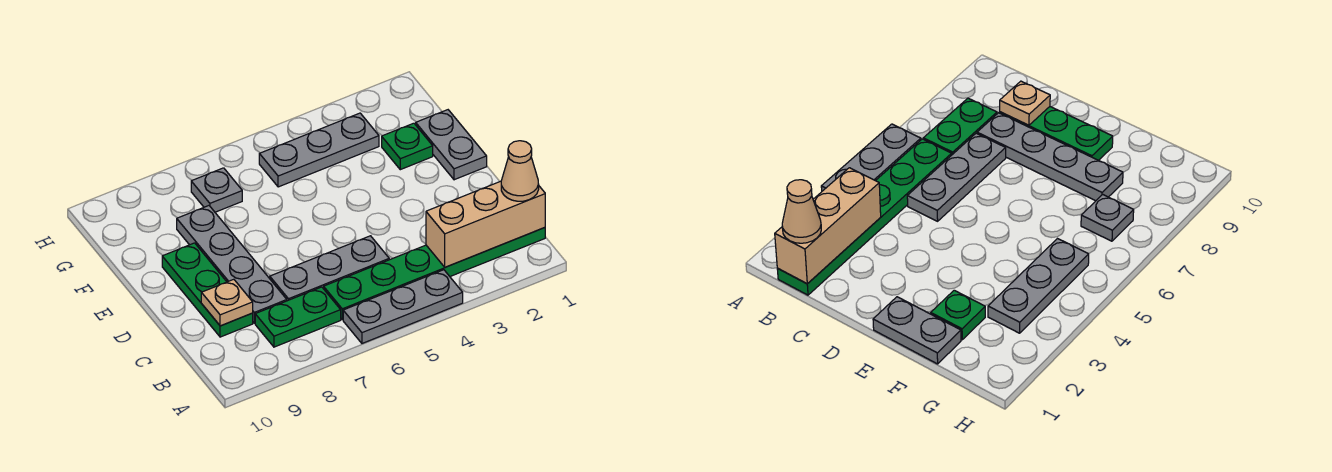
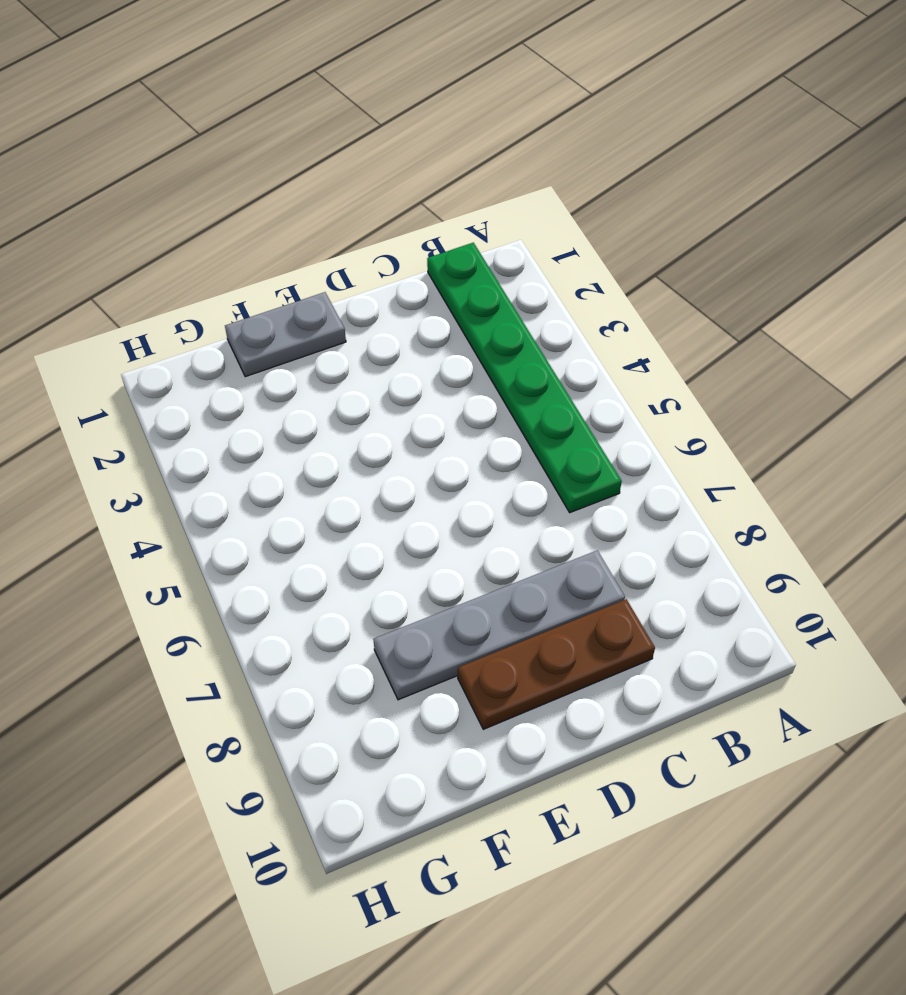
brown 1x3 plate [458,599,655,729] -> green 1x3 plate [162,243,253,337]
none -> grey 1x3 plate [343,270,463,343]
none -> green 1x2 plate [255,287,341,347]
none -> grey 1x3 plate [270,236,389,301]

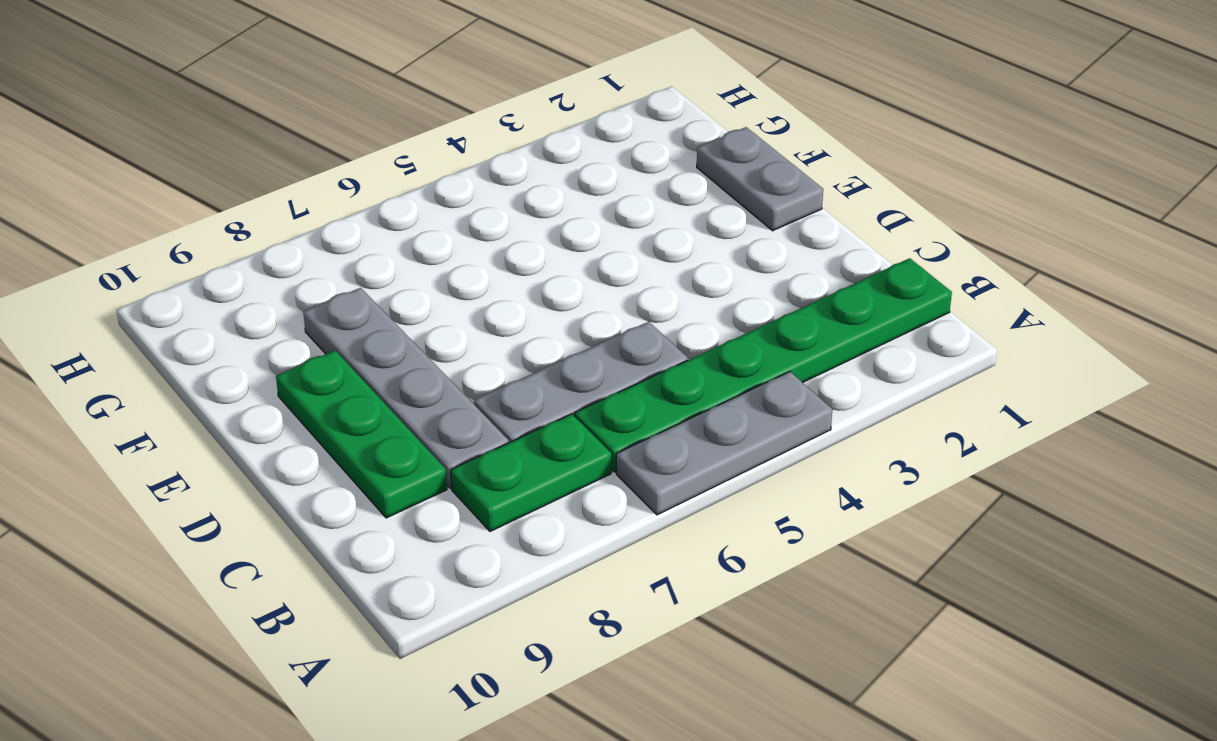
none -> green 1x1 plate [382,123,433,170]
none -> grey 1x3 plate [259,113,379,187]
none -> grey 1x1 plate [191,168,242,212]

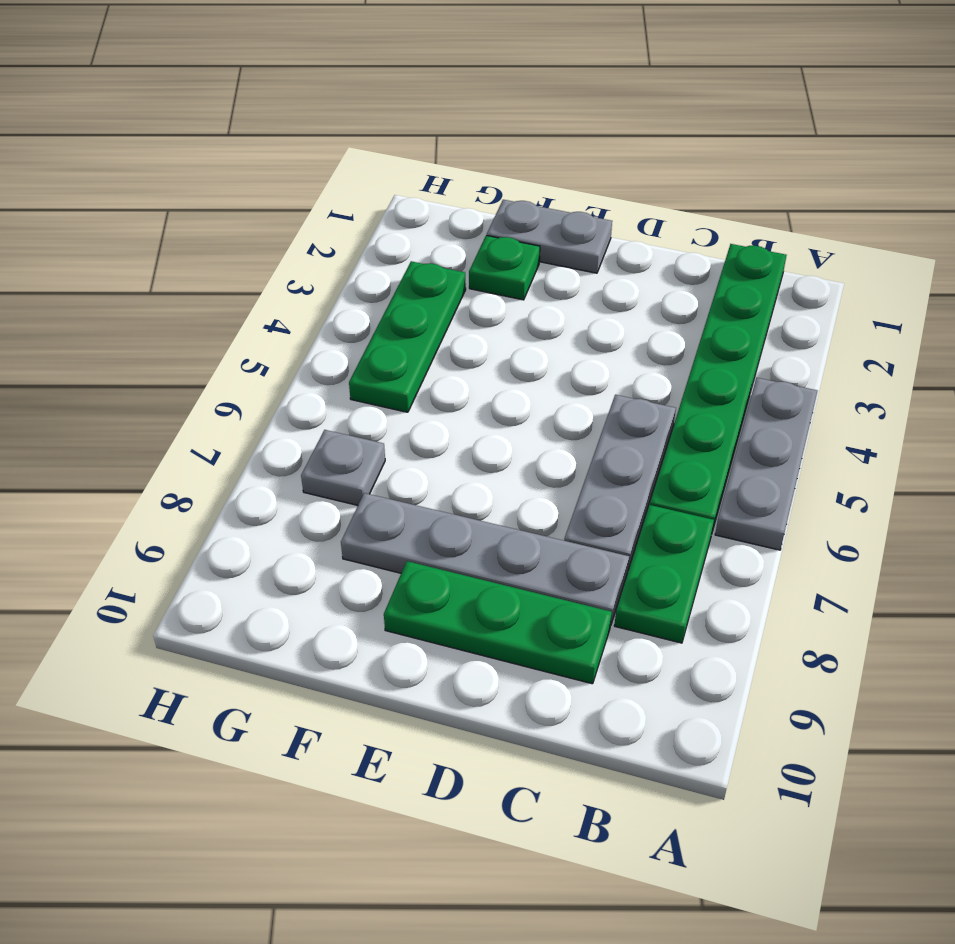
green 1x3 plate [349,261,466,412] -> grey 1x3 plate [259,113,379,187]
none -> tan 1x3 brick [426,181,545,267]
none -> tan 1x1 plate [201,279,253,326]
none -> tan 1x1 cone [501,141,539,201]

